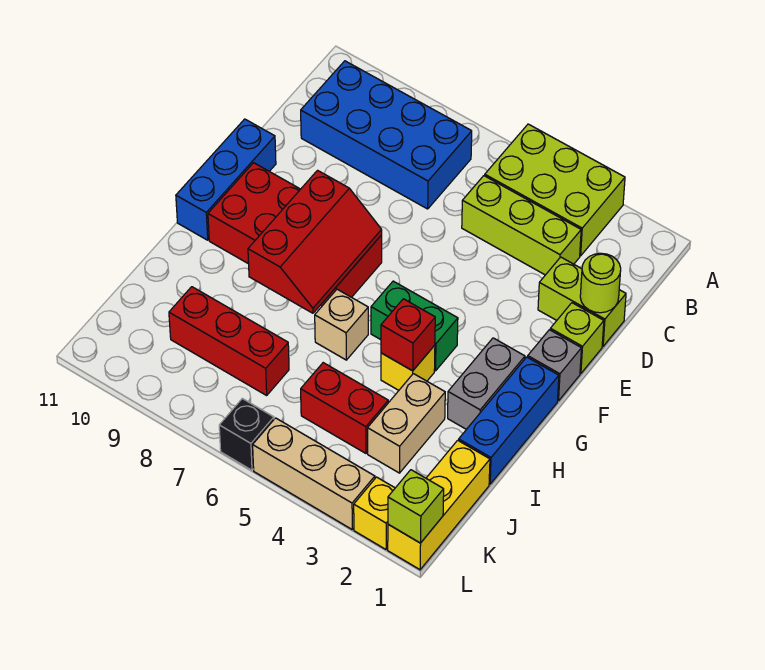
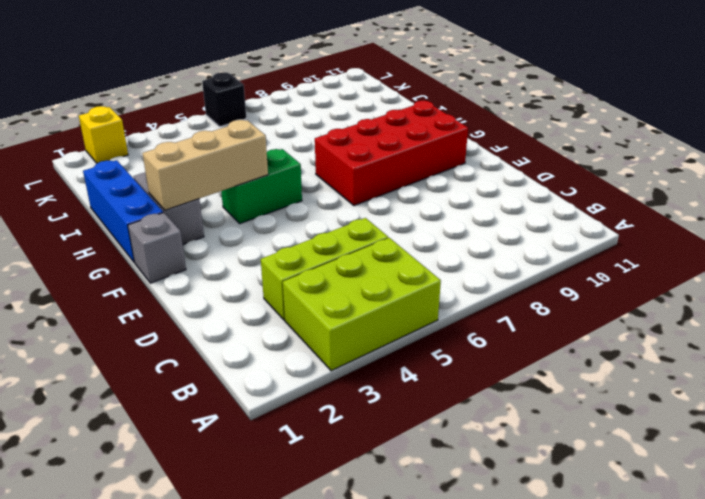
tan 1x3 brick [143,120,268,210] -> tan 1x3 brick moved to [253,418,375,529]
none -> blue 2x4 brick [301,61,472,209]
none -> lime 1x2 brick [538,257,626,346]
none -> lime 1x1 brick [550,303,604,374]

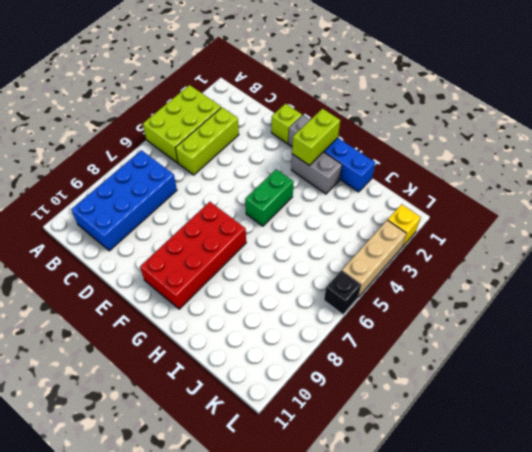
lime 1x2 brick [292,109,340,165] -> lime 1x2 brick moved to [538,257,626,346]
none -> blue 1x3 brick [176,119,276,240]
none -> yellow 1x1 brick [381,345,435,390]
none -> tan 1x1 brick [315,289,368,360]

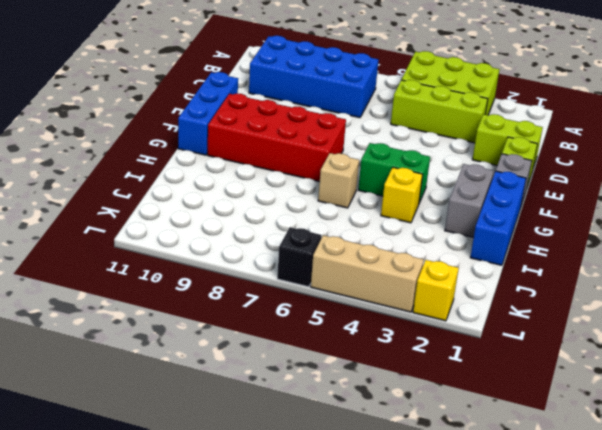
none -> tan 1x2 brick [368,374,445,473]
none -> yellow 1x3 brick [388,440,490,570]
none -> red 1x2 brick [301,363,388,453]

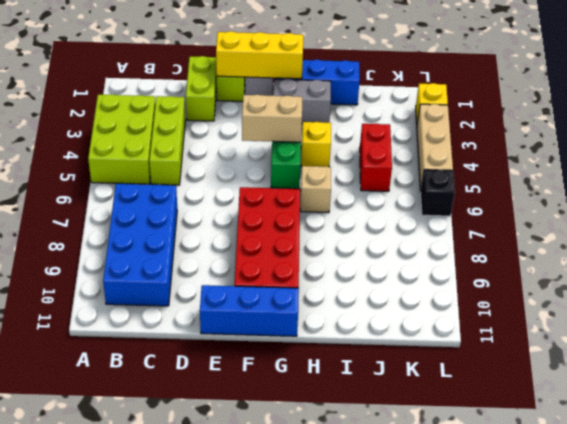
yellow 1x3 brick [216,31,303,79] -> yellow 1x3 brick moved to [388,440,490,570]
tan 1x2 brick [242,95,302,142] -> tan 1x2 brick moved to [368,374,445,473]
none -> red 1x3 brick [169,287,289,395]
none -> lime 1x1 round brick [580,253,621,313]
none -> red 2x3 slope [248,170,382,313]

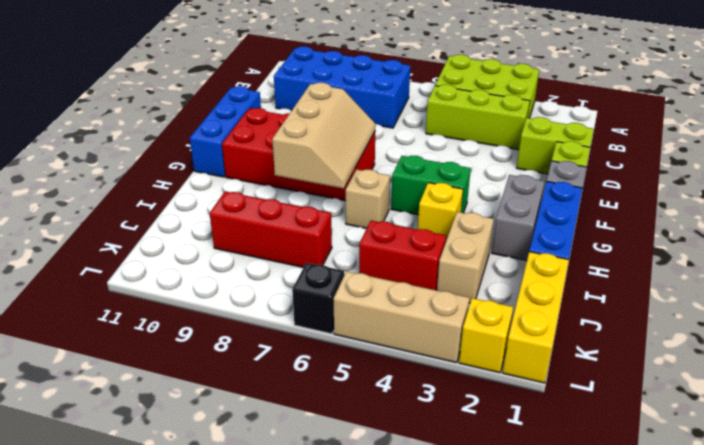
tan 2x3 slope [272,83,376,189] -> red 2x3 slope [248,170,382,313]
none -> lime 1x1 round brick [580,253,621,313]
none -> red 1x1 brick [381,299,435,371]
none -> lime 1x1 brick [388,470,444,543]

